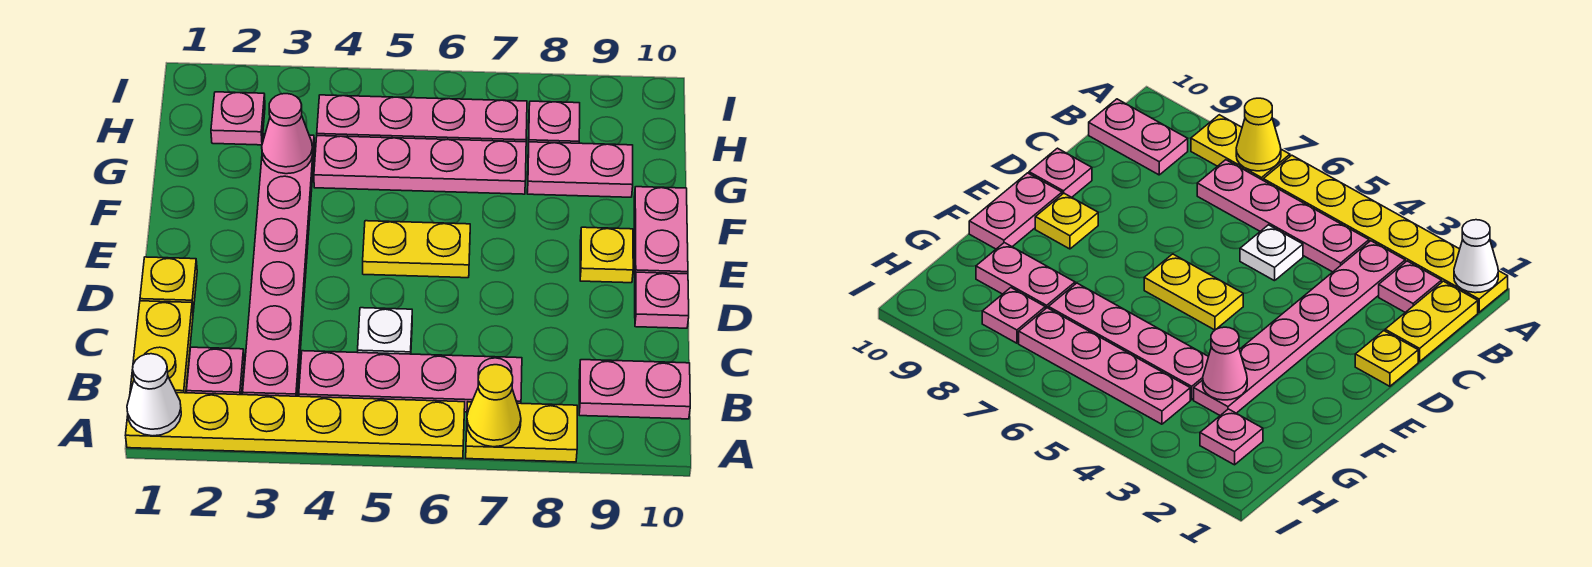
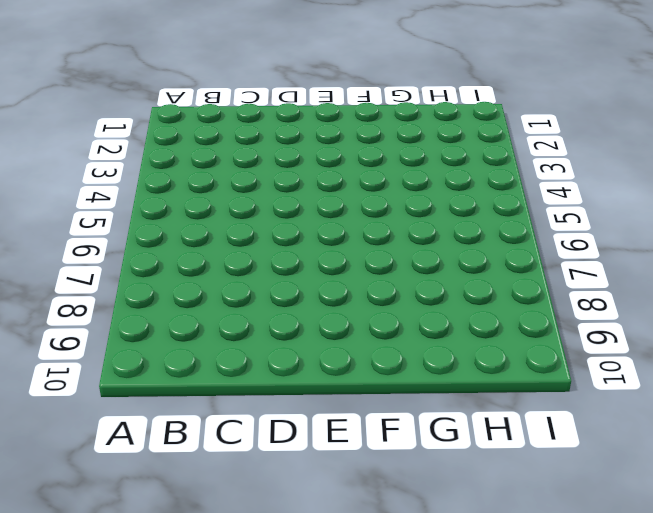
none -> yellow 1x6 plate [126,391,465,458]
none -> yellow 1x2 plate [466,402,577,462]
none -> yellow 1x2 plate [130,301,193,393]

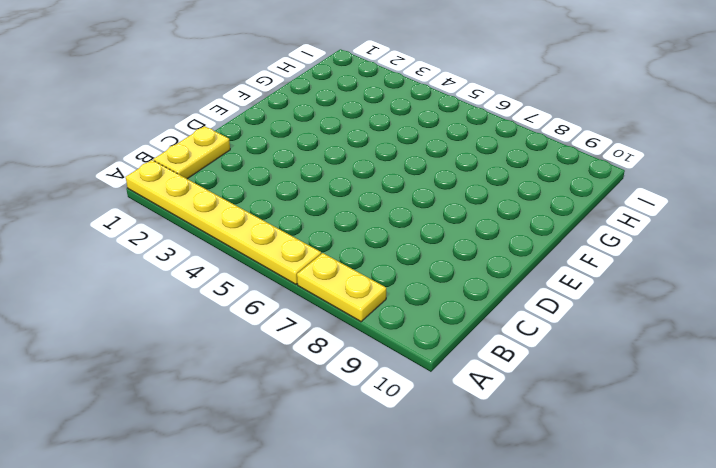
none -> pink 1x1 plate [187,347,244,395]
none -> pink 1x6 plate [243,134,314,396]
none -> pink 1x4 plate [299,351,522,412]

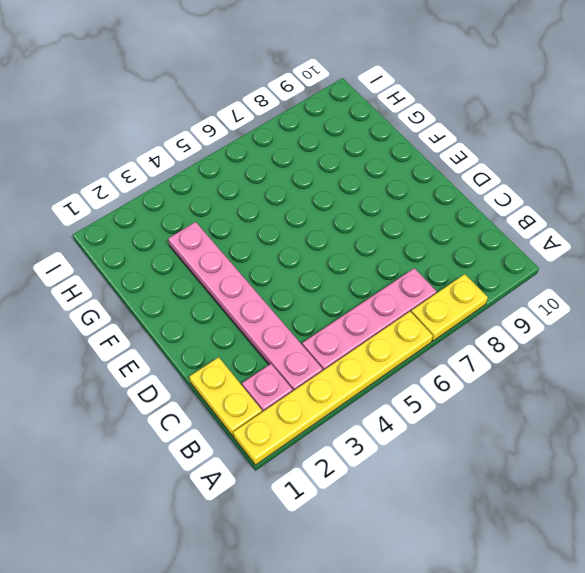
none -> pink 1x2 plate [579,360,690,419]
none -> white 1x1 plate [358,308,412,354]
none -> yellow 1x1 plate [140,257,197,312]

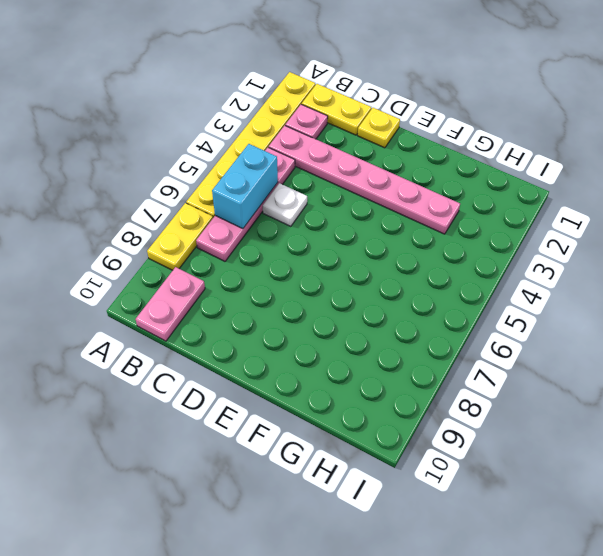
cyan 1x2 brick [212,144,278,229] -> none
none -> pink 1x1 plate [635,272,689,328]
none -> yellow 1x2 plate [363,221,470,278]
none -> yellow 1x1 plate [580,227,633,283]

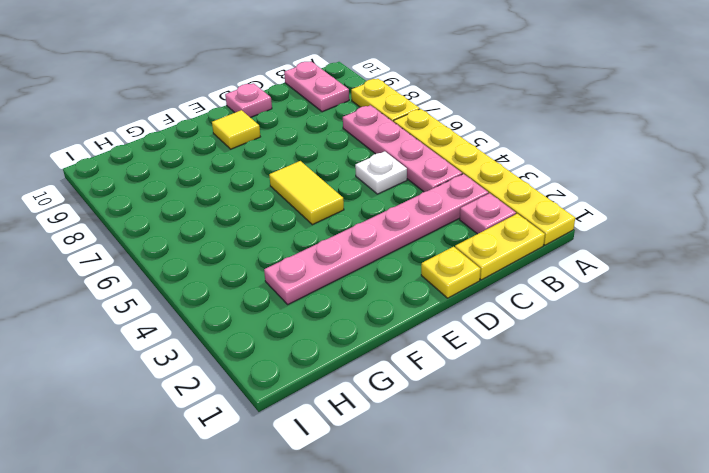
yellow 1x2 tile [269,161,344,225] -> yellow 1x2 plate [363,221,470,278]
yellow 1x1 tile [212,110,260,149] -> yellow 1x1 plate [580,227,633,283]
none -> pink 1x2 plate [634,187,688,276]
none -> pink 1x4 plate [314,136,526,194]
none -> pink 1x2 plate [527,142,633,197]

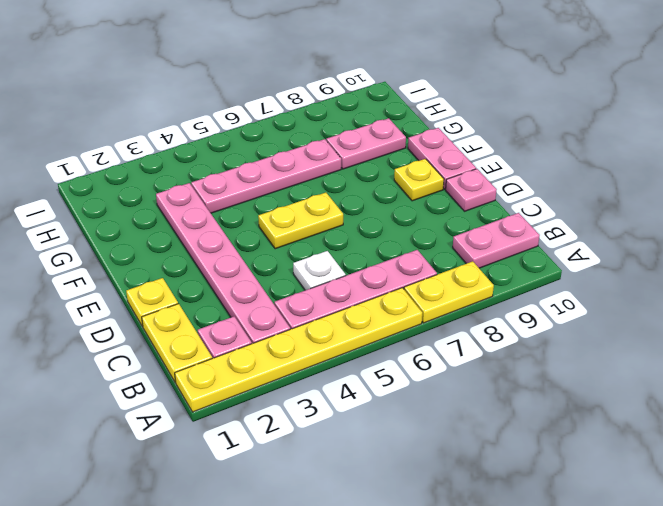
none -> pink 1x1 plate [211,92,265,145]
none -> pink 1x4 plate [317,95,527,142]
none -> pink 1x1 plate [528,101,580,148]

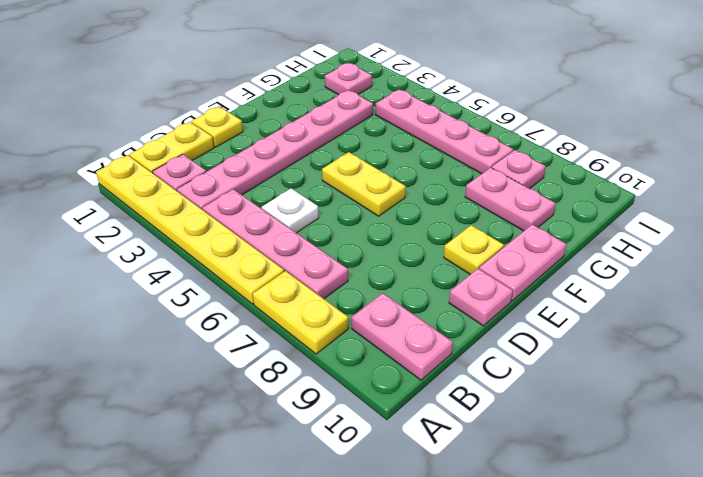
none -> pink 1x4 plate [314,136,526,194]
none -> white 1x1 cone [127,354,181,436]
none -> yellow 1x1 cone [467,365,521,447]

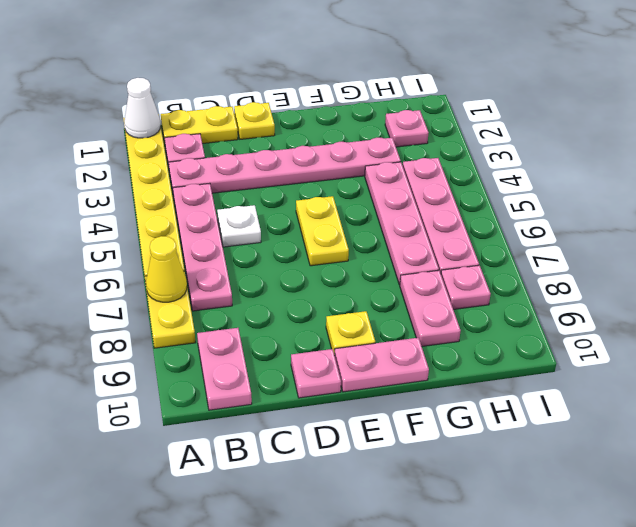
none -> pink 1x1 cone [262,94,313,174]

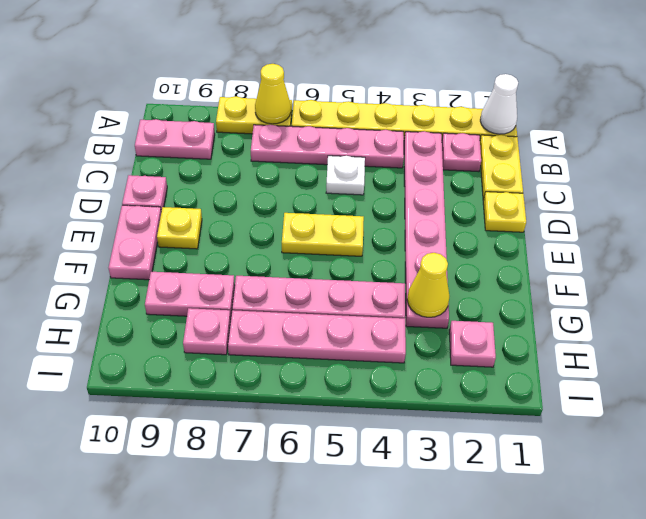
yellow 1x1 cone [407,253,450,317] -> pink 1x1 cone [262,94,313,174]

